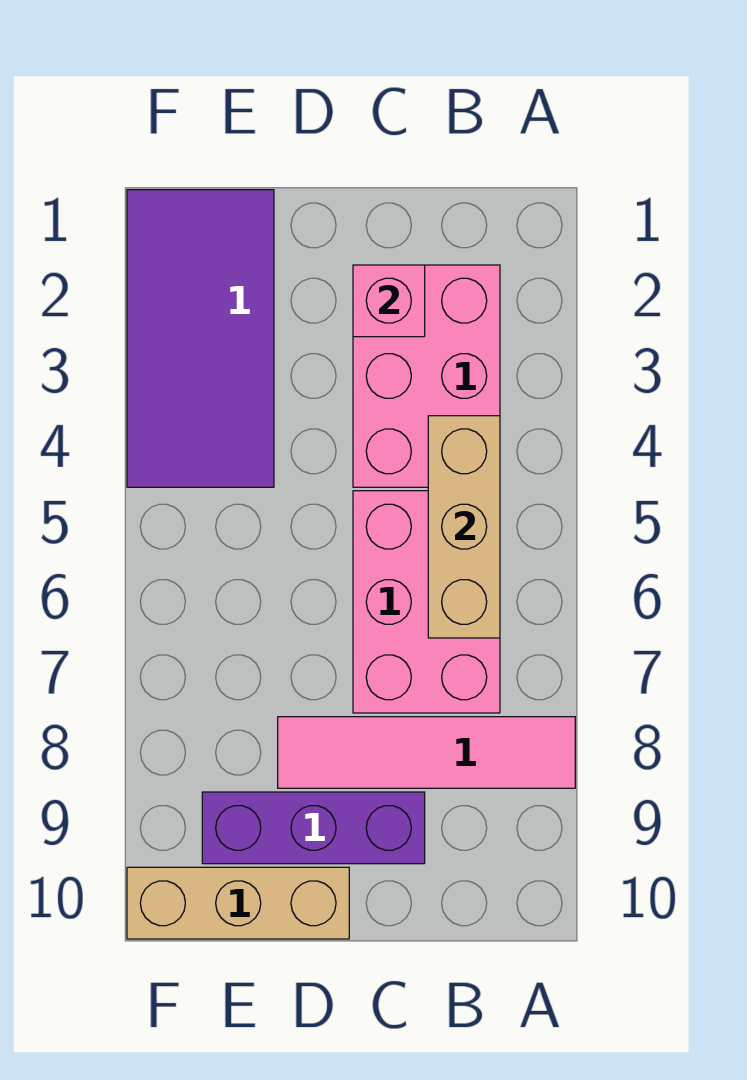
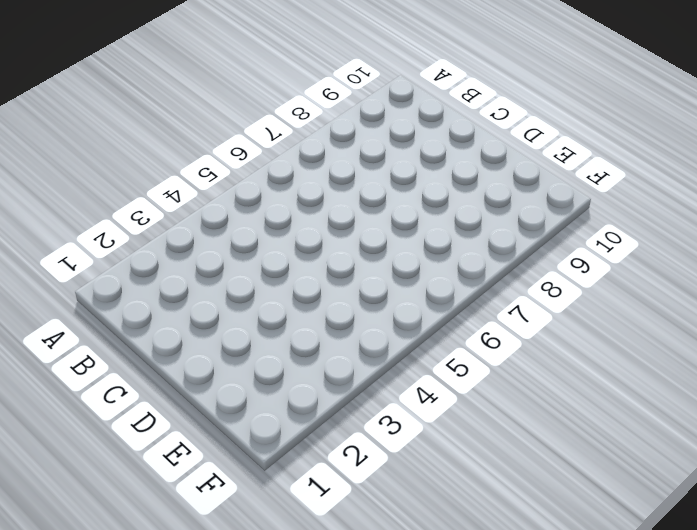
none -> pink 1x4 tile [278,717,575,788]
none -> pink 2x3 brick [353,265,500,487]

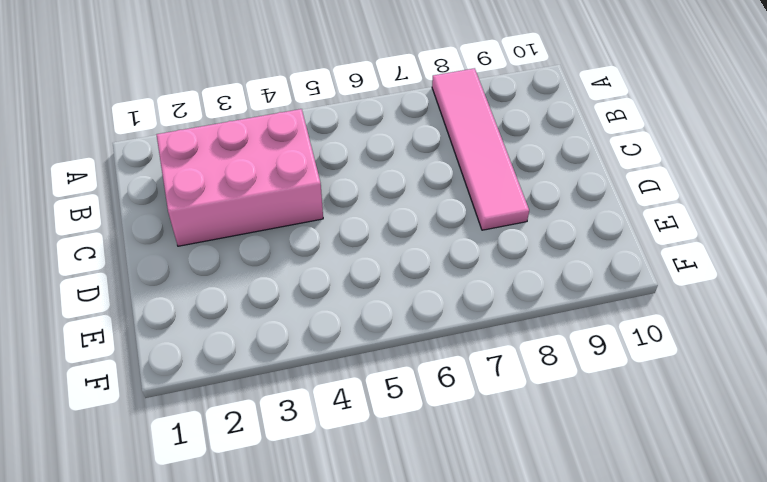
none -> pink 2x3 brick [353,491,500,713]
none -> purple 1x3 brick [202,792,425,864]

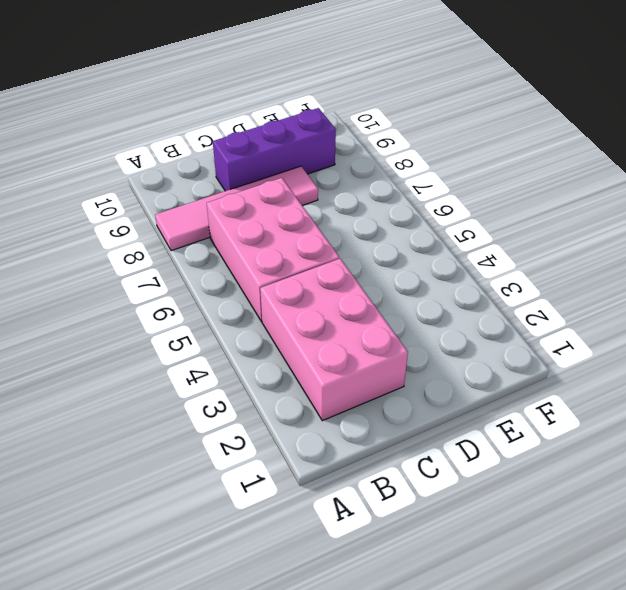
none -> tan 1x3 brick [127,867,349,939]
none -> purple 2x4 tile [127,190,274,487]

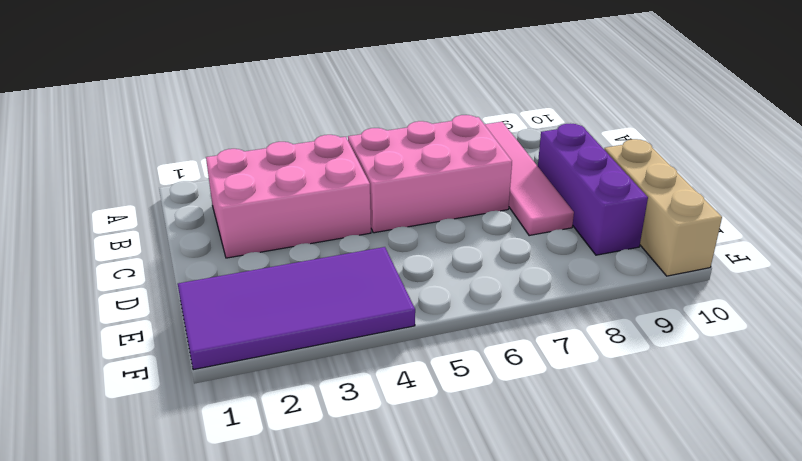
none -> tan 1x3 brick [428,416,500,638]
none -> pink 1x1 brick [353,265,425,337]

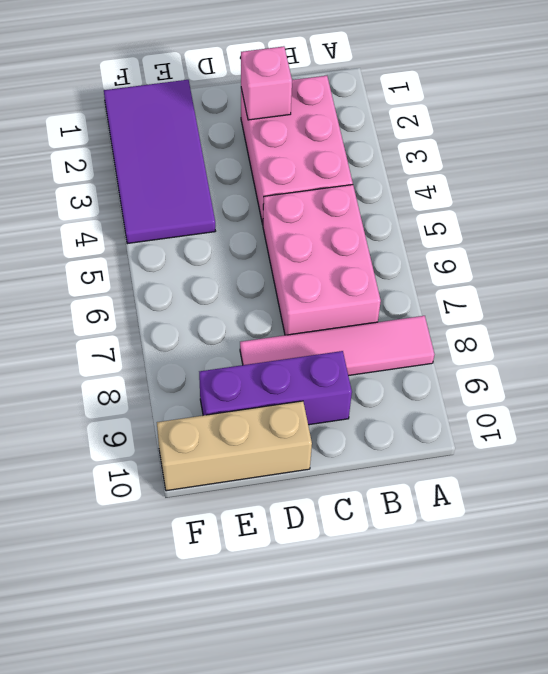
none -> tan 1x3 brick [428,416,500,638]

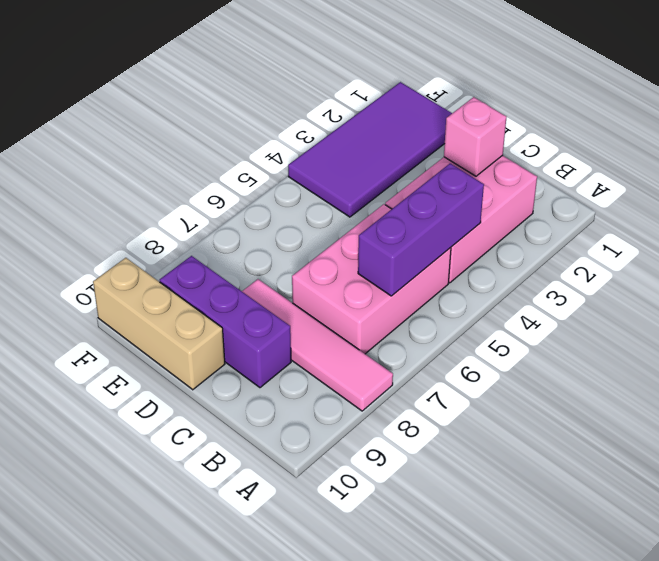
purple 1x3 brick [358,164,484,296] -> tan 1x3 brick [428,416,500,638]

